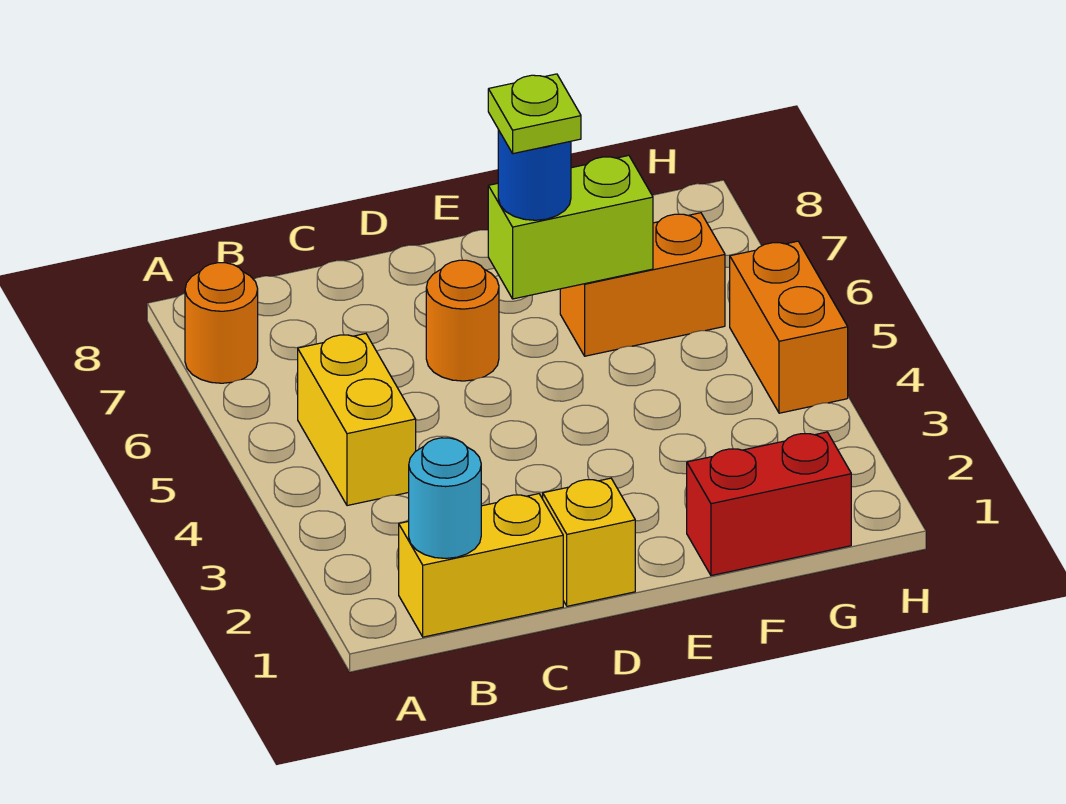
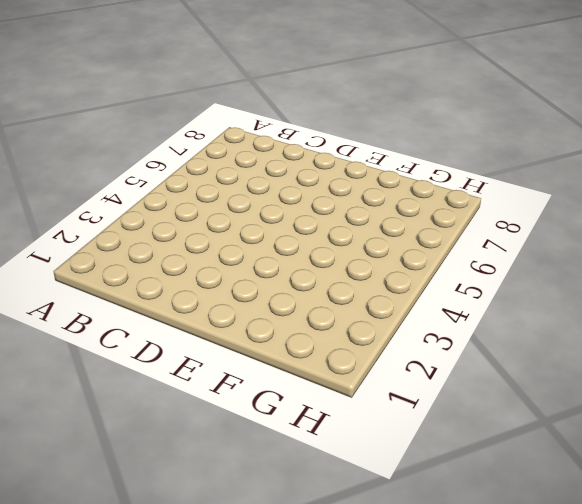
none -> orange 1x1 round brick [185,263,258,383]
none -> yellow 1x2 brick [399,494,563,637]
none -> yellow 1x2 brick [298,334,416,506]

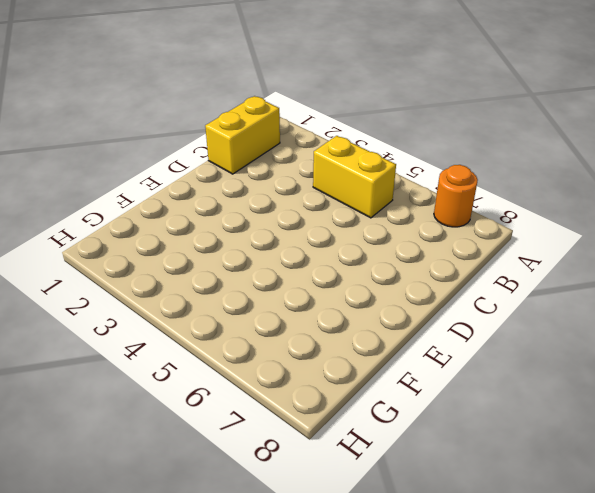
none -> yellow 1x1 brick [543,478,635,606]
none -> orange 1x1 round brick [426,260,499,381]
none -> red 1x2 brick [687,432,851,576]

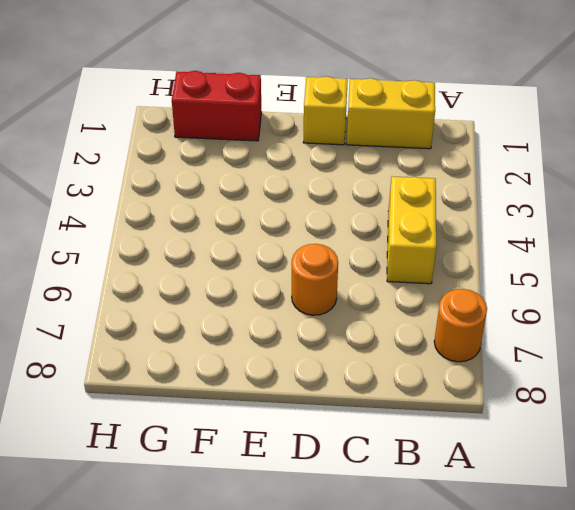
none -> orange 1x2 brick [560,213,725,356]
none -> orange 1x2 brick [730,241,848,413]
none -> cyan 1x1 round brick [409,438,481,558]

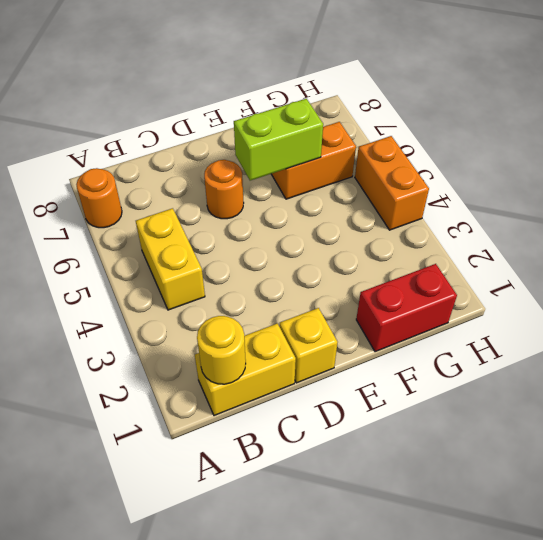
yellow 1x1 round brick [197,316,246,384] -> cyan 1x1 round brick [409,438,481,558]
none -> blue 1x1 round brick [498,130,571,220]
none -> lime 1x1 plate [488,74,581,154]

